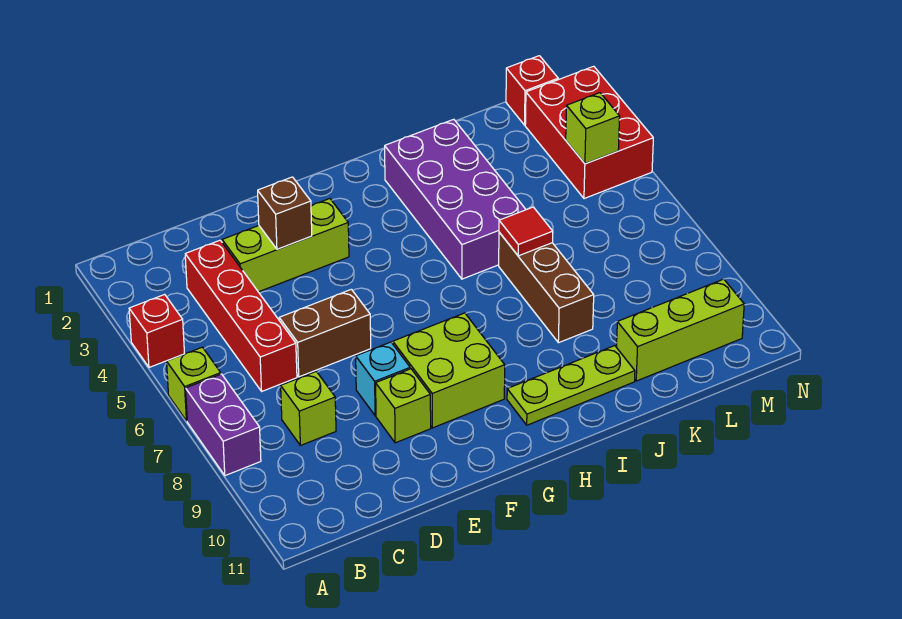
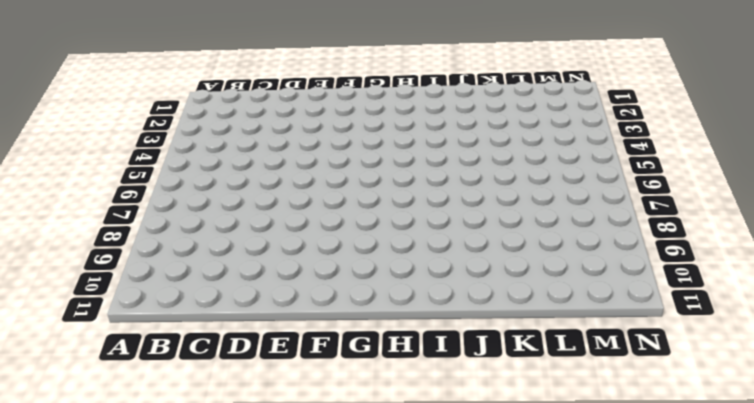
none -> red 1x1 brick [129,294,185,367]
none -> lime 1x1 brick [167,347,221,421]
none -> purple 1x2 brick [186,374,261,476]

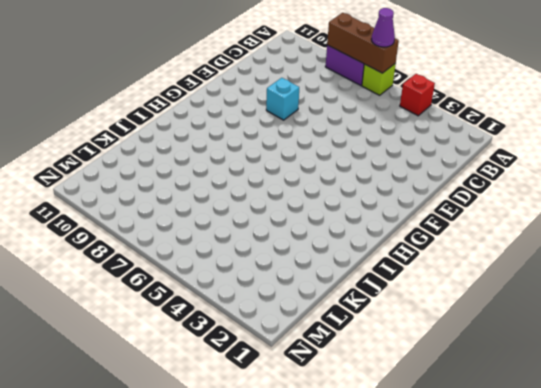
brown 1x3 brick [327,13,399,73] -> brown 1x3 brick moved to [499,232,594,343]
purple 1x1 cone [371,8,395,47] -> none
none -> red 1x4 brick [185,240,297,391]
none -> lime 1x1 brick [281,371,336,446]
none -> lime 1x3 brick [222,199,349,292]

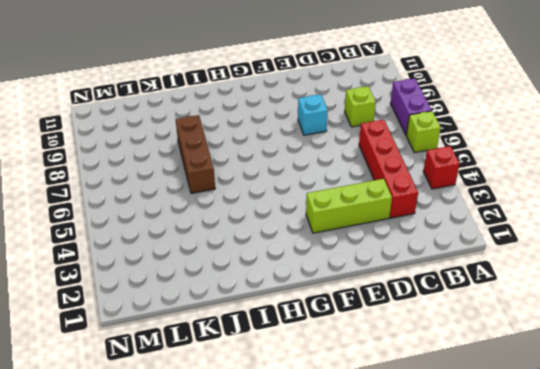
none -> brown 1x2 brick [279,289,371,377]
none -> lime 1x1 brick [376,369,431,443]
none -> lime 2x2 brick [393,313,505,428]

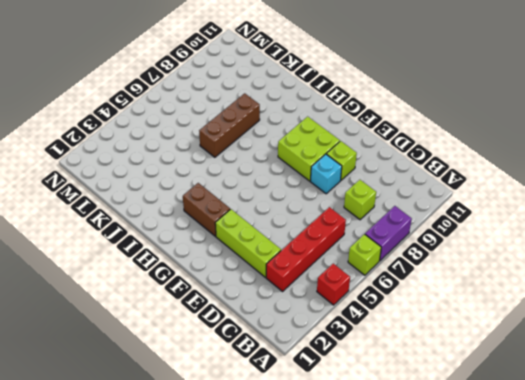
brown 1x2 brick [183,183,230,236] -> brown 1x2 brick moved to [279,289,371,377]
none -> lime 1x3 plate [507,346,635,425]
none -> purple 2x4 brick [385,119,526,279]
none -> lime 1x3 brick [617,279,744,381]

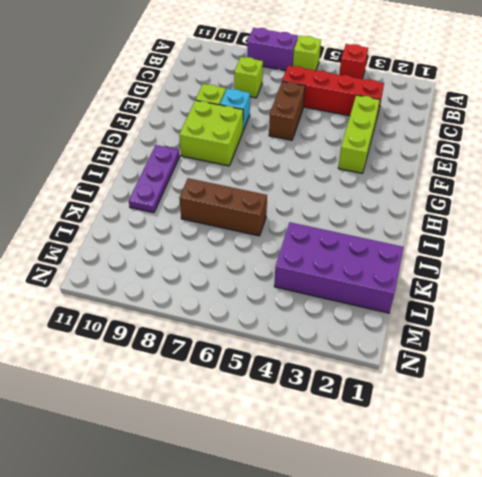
purple 1x3 plate [129,145,180,213] -> lime 1x3 plate [507,346,635,425]
purple 2x4 brick [274,222,404,313] -> purple 2x4 brick moved to [385,119,526,279]
none -> lime 1x3 brick [617,279,744,381]
none -> red 1x1 brick [506,56,558,125]
none -> red 2x3 brick [525,66,653,199]

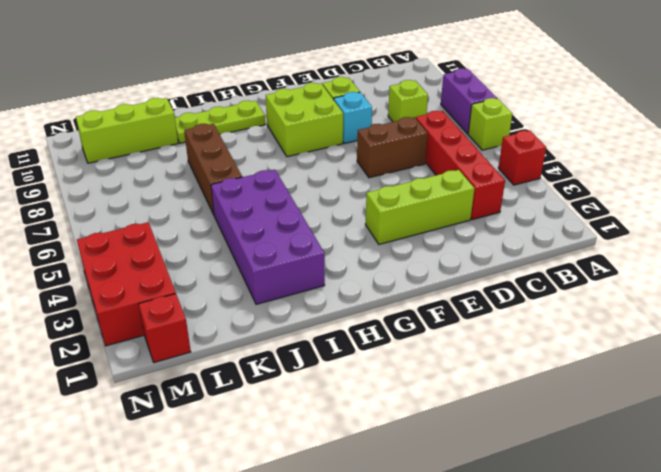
none -> brown 1x1 brick [258,177,312,249]
none -> red 1x1 tile [499,207,553,256]
none -> lime 1x1 brick [566,93,620,164]

